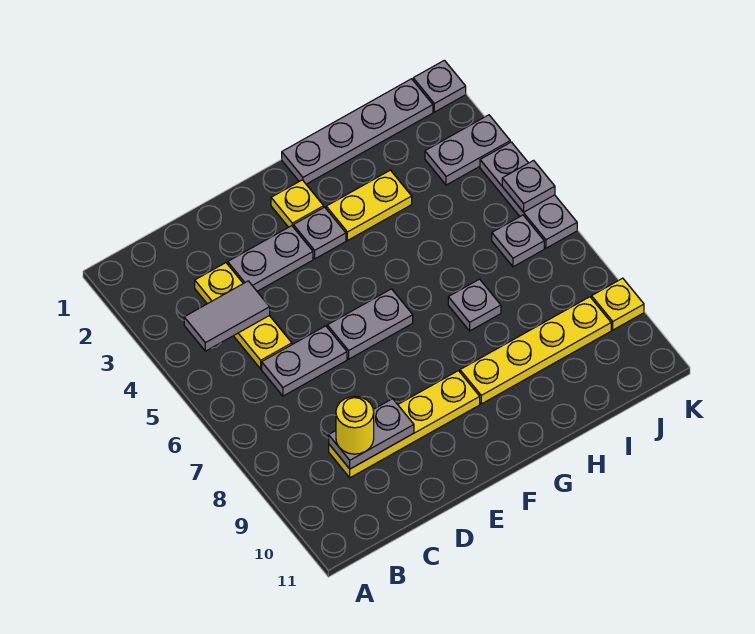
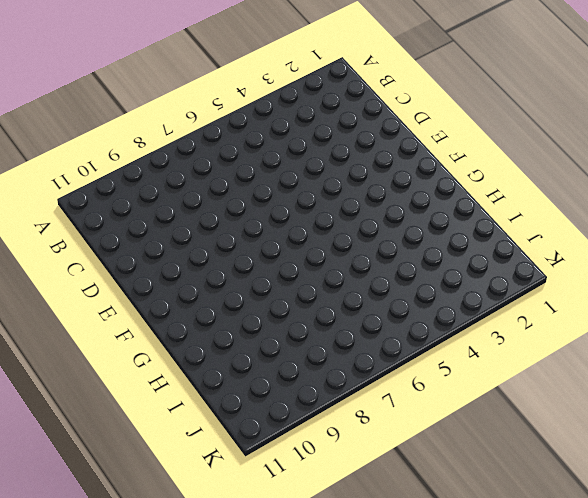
none -> yellow 1x3 plate [195,263,292,369]
none -> grey 1x2 plate [262,326,347,396]
none -> yellow 1x4 plate [329,371,480,478]

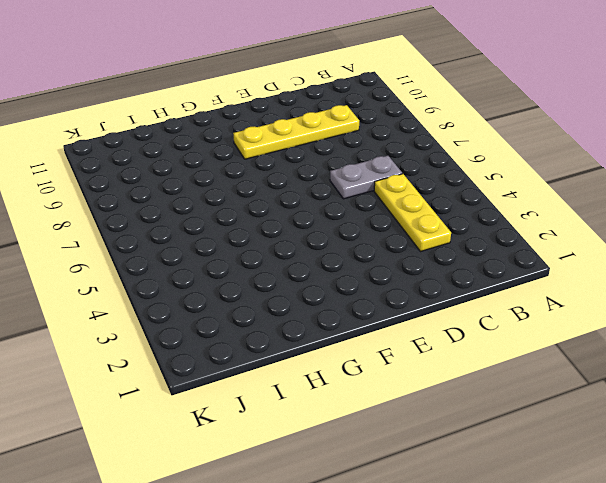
none -> grey 1x2 plate [228,226,313,291]
none -> grey 1x2 plate [327,289,413,359]
none -> yellow 1x1 plate [271,180,324,227]

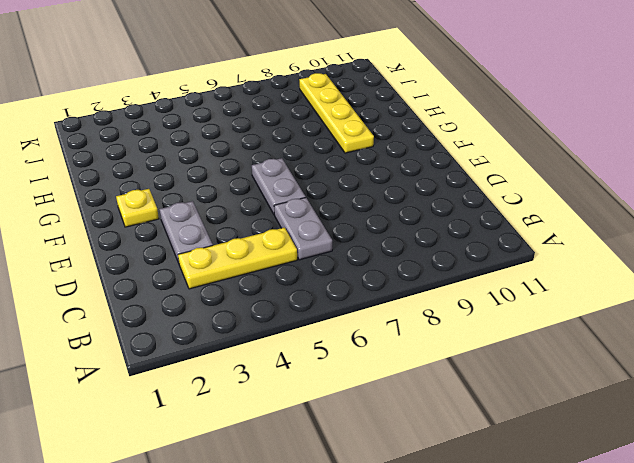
none -> yellow 1x4 plate [329,371,480,478]
none -> grey 1x1 plate [293,207,346,259]
none -> grey 1x4 plate [282,79,433,184]

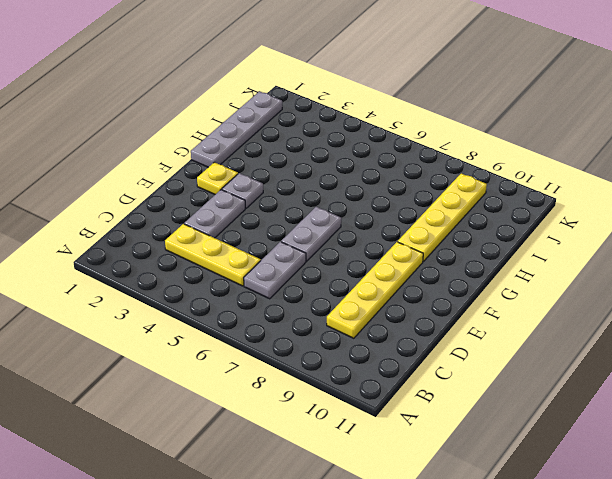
none -> yellow 1x2 plate [326,170,412,241]
none -> grey 1x1 plate [448,279,501,331]
none -> grey 1x2 plate [425,115,510,185]

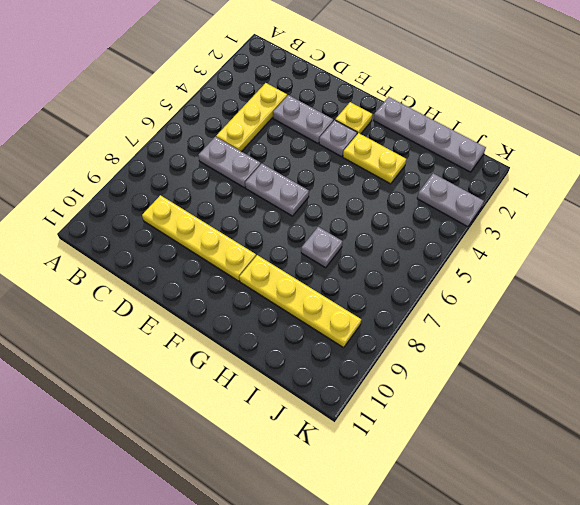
none -> grey 1x1 plate [492,215,544,267]
none -> grey 1x1 plate [413,60,466,112]
none -> grey 1x3 plate [480,142,577,248]

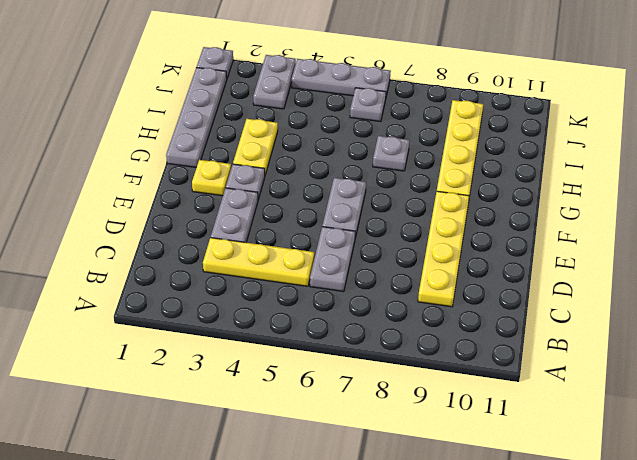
none -> yellow 1x1 plate [592,278,644,330]
none -> grey 1x2 tile [184,281,270,351]
none -> grey 1x2 plate [329,399,414,469]

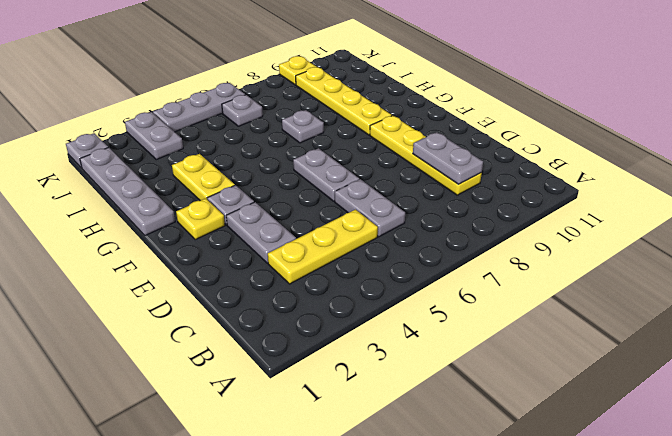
none -> grey 1x2 tile [184,281,270,351]
none -> grey 1x1 plate [502,160,555,212]
none -> yellow 1x1 round brick [336,396,374,454]

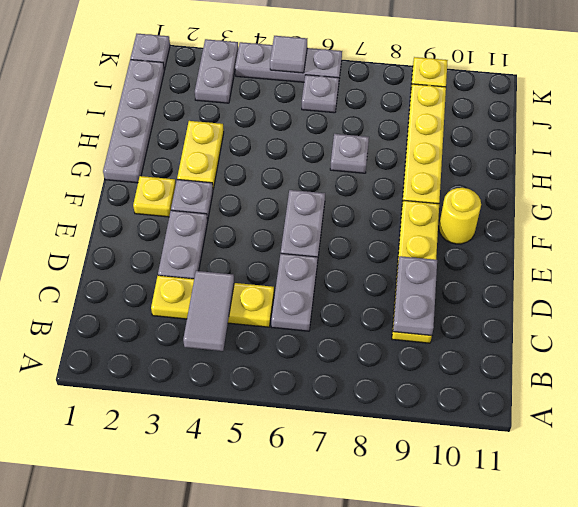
yellow 1x1 round brick [439,188,481,244] -> yellow 1x1 round brick moved to [336,396,374,454]
grey 1x1 tile [270,36,307,73] -> grey 1x1 plate [502,160,555,212]

